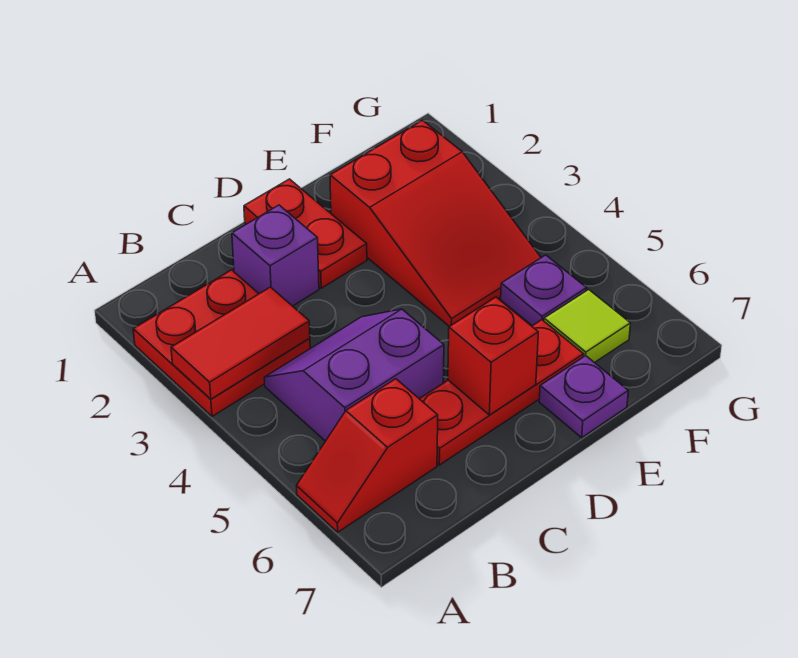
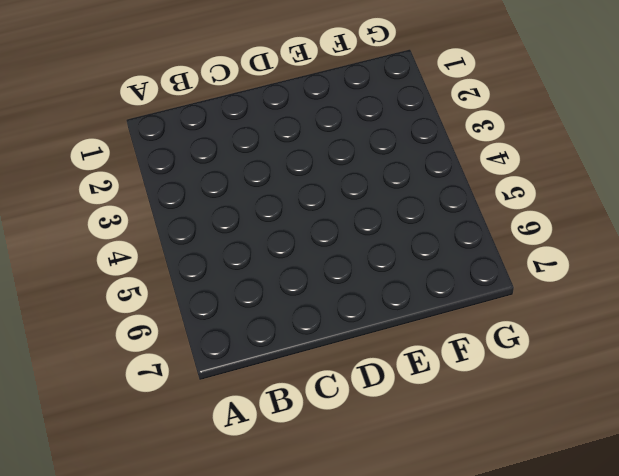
none -> red 2x2 plate [133,270,310,416]
none -> red 1x2 slope [297,379,438,532]
none -> purple 2x2 slope [264,309,444,441]

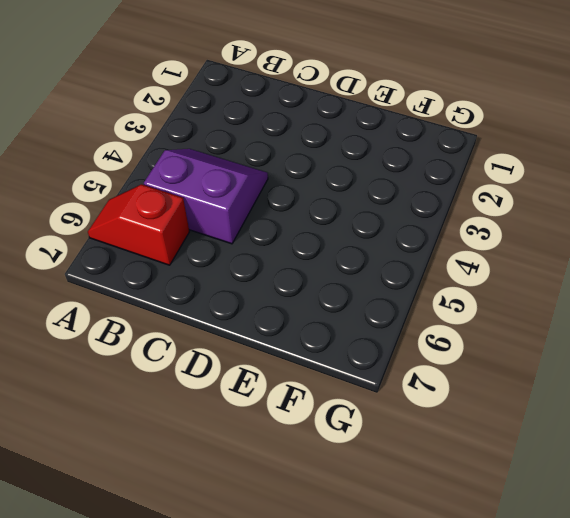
none -> red 2x2 plate [133,270,310,416]
none -> purple 1x1 brick [232,205,319,306]
none -> red 1x3 plate [420,320,584,465]

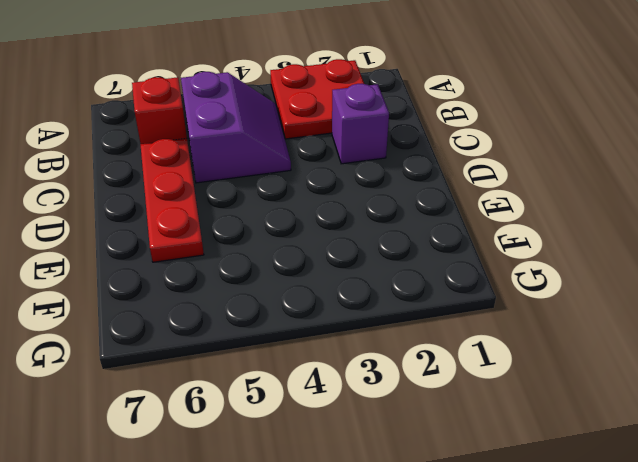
none -> red 1x2 plate [244,179,367,288]
none -> red 2x3 slope [330,120,541,326]
none -> purple 1x1 plate [539,356,628,437]

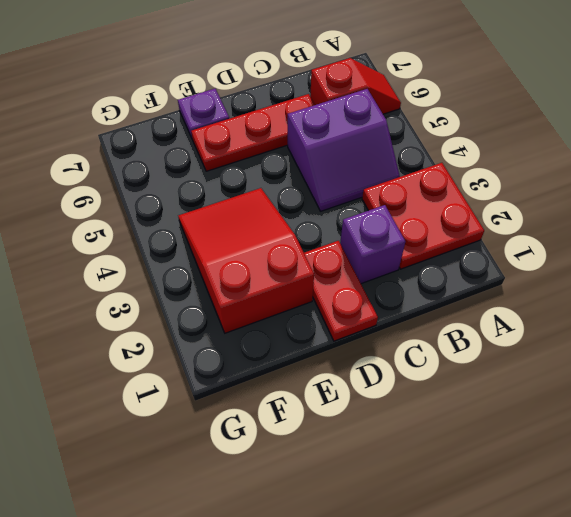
none -> purple 1x1 plate [501,255,587,326]
none -> lime 1x1 tile [544,289,630,363]
none -> red 1x2 tile [171,287,310,399]

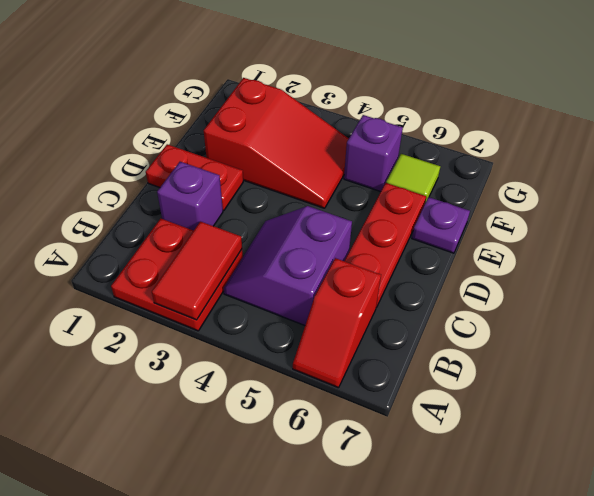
purple 1x1 brick [344,115,403,192] -> purple 1x1 plate [501,255,587,326]
none -> red 1x1 brick [448,297,538,415]

